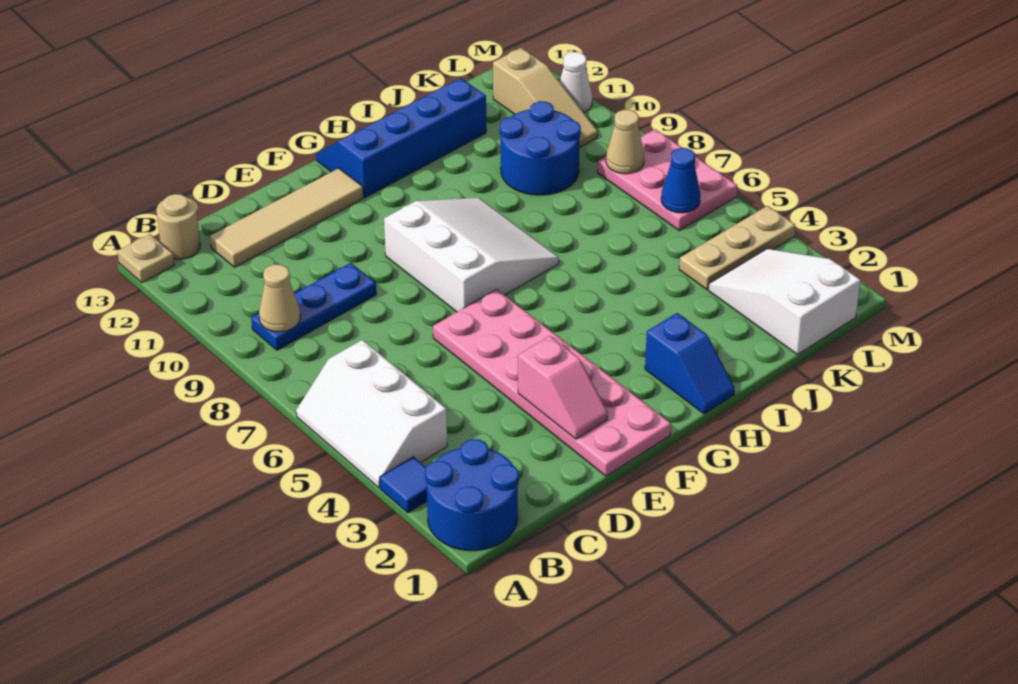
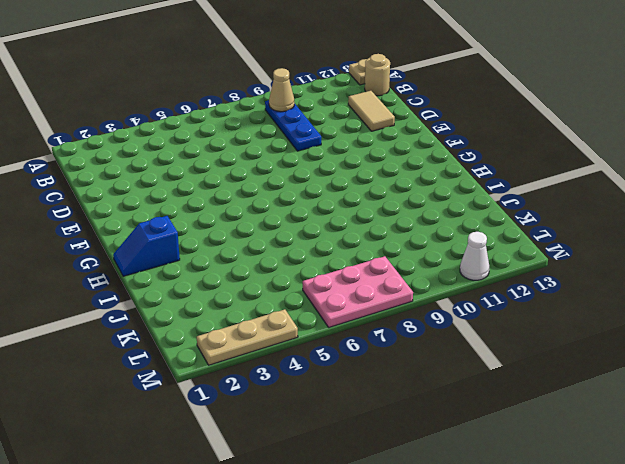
tan 1x2 tile [348,91,395,131] -> tan 1x4 tile [210,168,363,267]
tan 1x3 plate [197,309,298,365] -> tan 1x3 plate turned to [679,206,795,289]
none -> blue 2x2 round brick [425,439,519,551]
none -> blue 1x1 tile [380,457,427,513]
none -> white 2x3 slope [296,340,447,488]

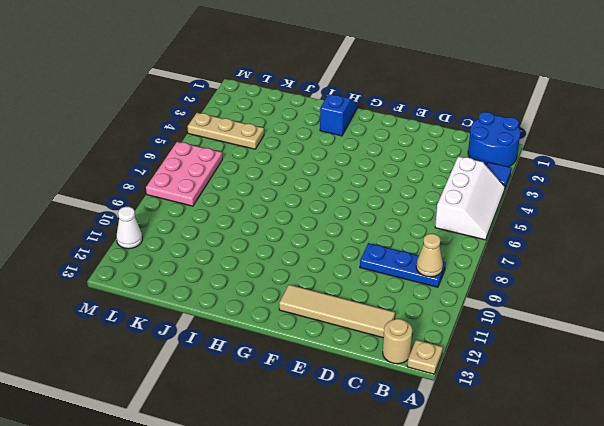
none -> pink 2x6 plate [433,289,671,476]
none -> white 3x3 slope [384,198,559,312]
none -> blue 2x4 slope [316,78,486,198]

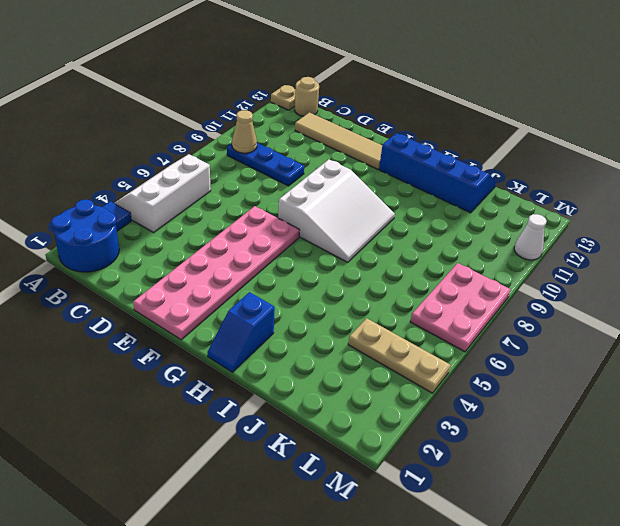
none -> blue 2x2 round brick [500,101,581,195]
none -> white 2x3 slope [708,249,860,354]
none -> tan 1x3 slope [493,48,598,148]

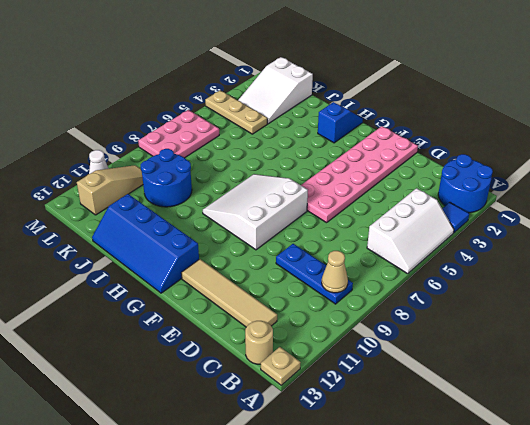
none -> pink 1x2 slope [518,336,608,439]
none -> blue 1x1 cone [661,148,700,213]
none -> tan 1x1 cone [606,110,644,174]

